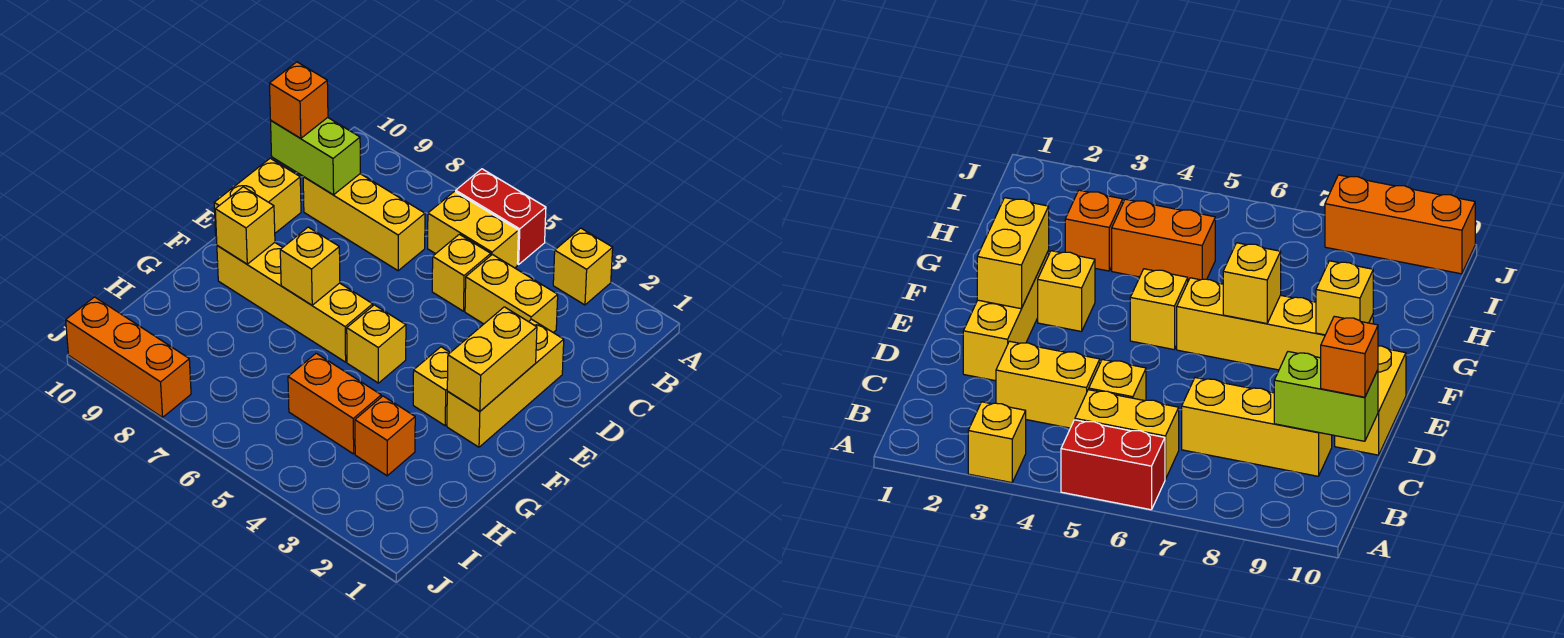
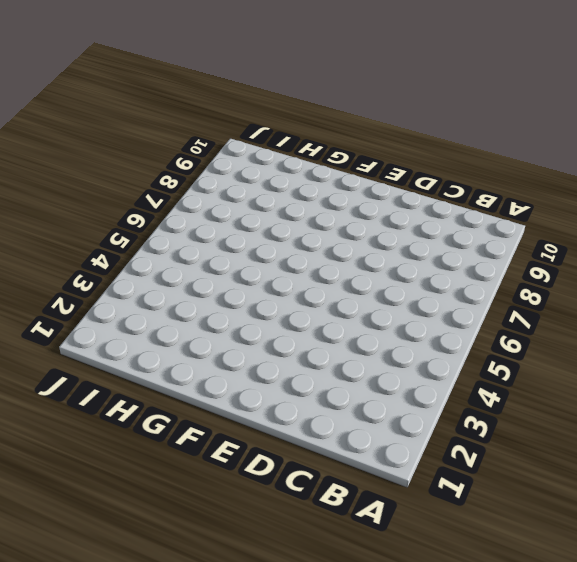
none -> yellow 1x1 brick [553,228,613,305]
none -> red 1x2 brick [456,169,546,264]
none -> yellow 1x2 brick [428,191,518,268]

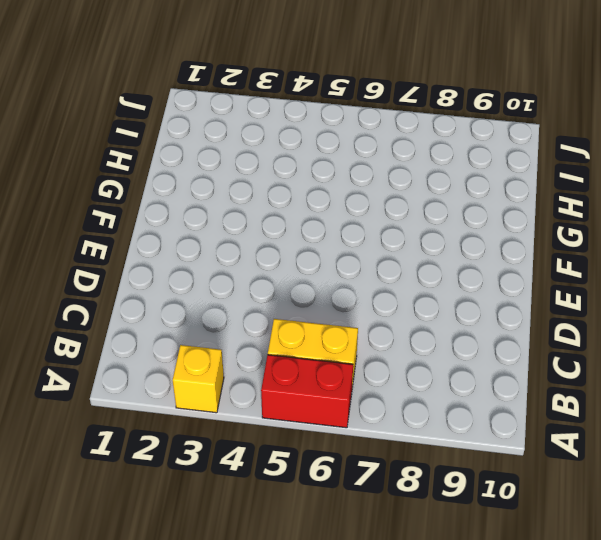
none -> yellow 1x2 brick [465,255,558,332]
none -> yellow 1x1 brick [432,234,491,311]
none -> yellow 1x3 brick [303,174,425,271]

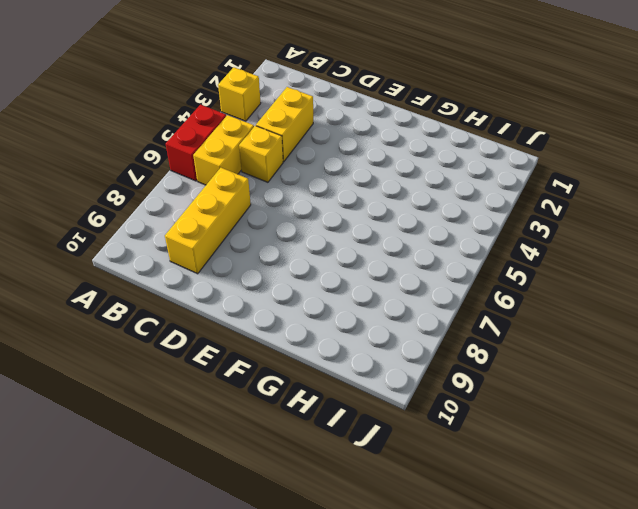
none -> yellow 1x3 brick [447,319,564,447]
none -> yellow 1x2 brick [214,158,301,239]
none -> yellow 1x1 brick [413,347,450,426]

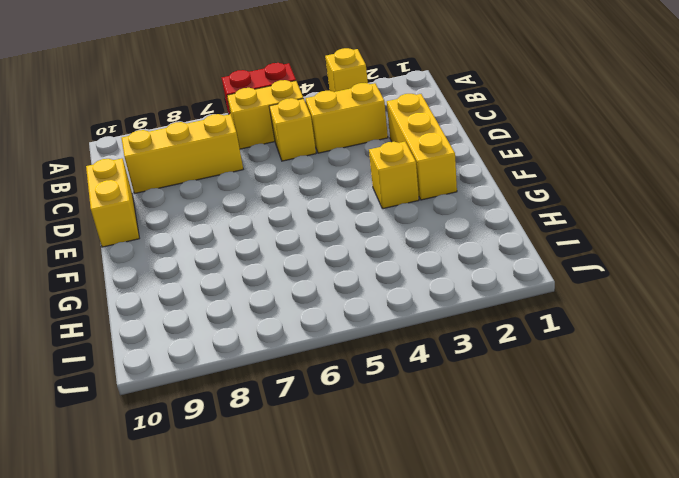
none -> yellow 1x1 brick [347,305,406,383]
none -> yellow 1x4 brick [217,243,373,362]
none -> orange 1x1 brick [355,396,415,476]

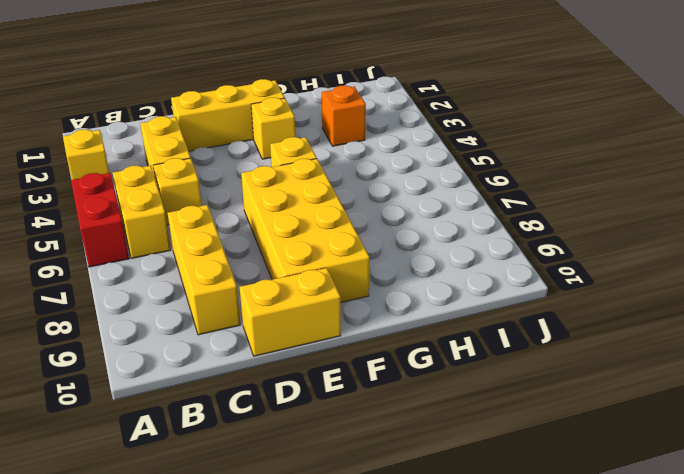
yellow 2x4 brick [241,159,370,302] -> yellow 1x4 brick [217,243,373,362]
none -> orange 1x2 brick [288,353,381,454]
none -> orange 1x3 brick [66,297,191,417]
none -> lime 1x2 brick [271,118,360,195]

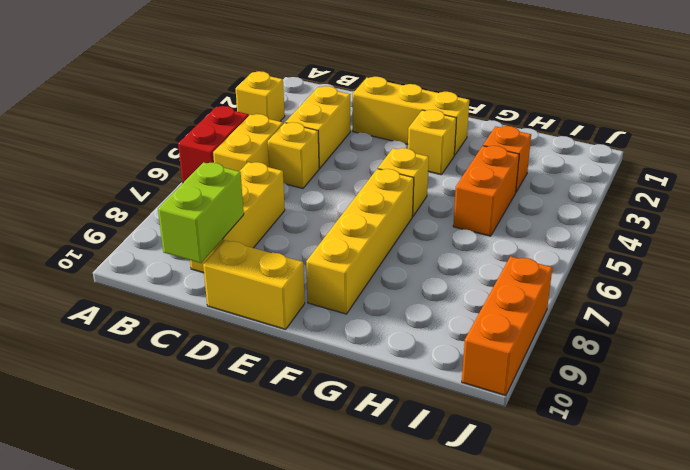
none -> yellow 1x2 brick [447,307,537,411]
none -> yellow 1x1 brick [280,227,340,305]
none -> yellow 1x1 brick [215,187,275,264]

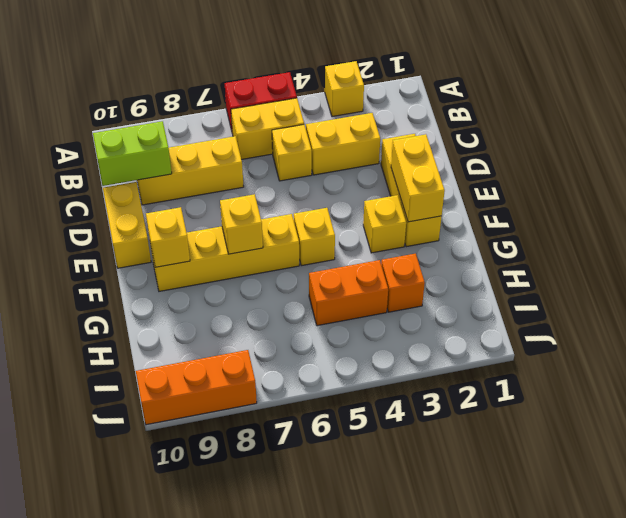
none -> orange 1x1 brick [269,62,328,138]

